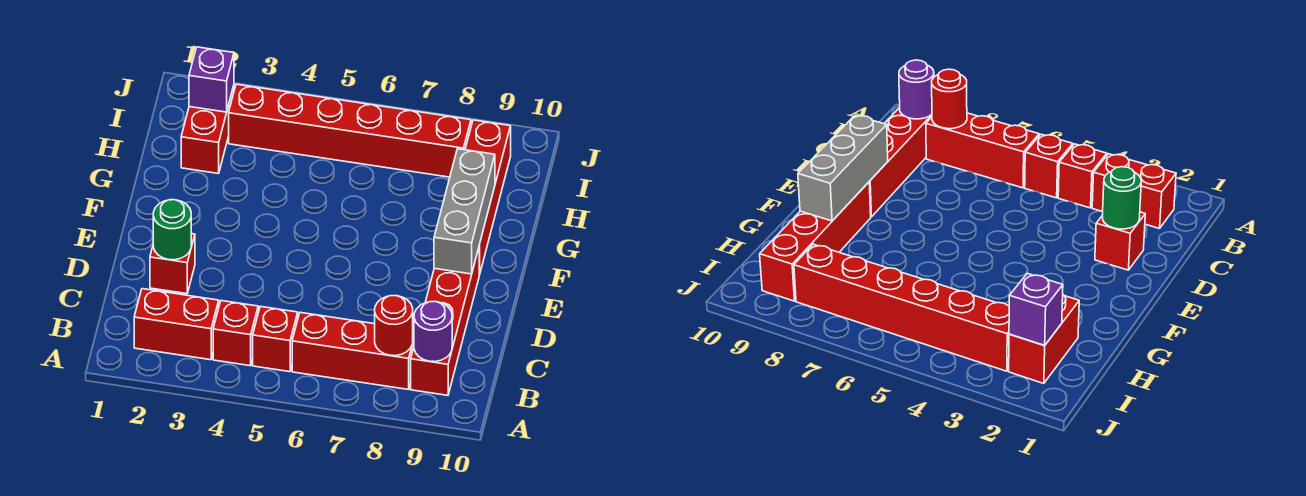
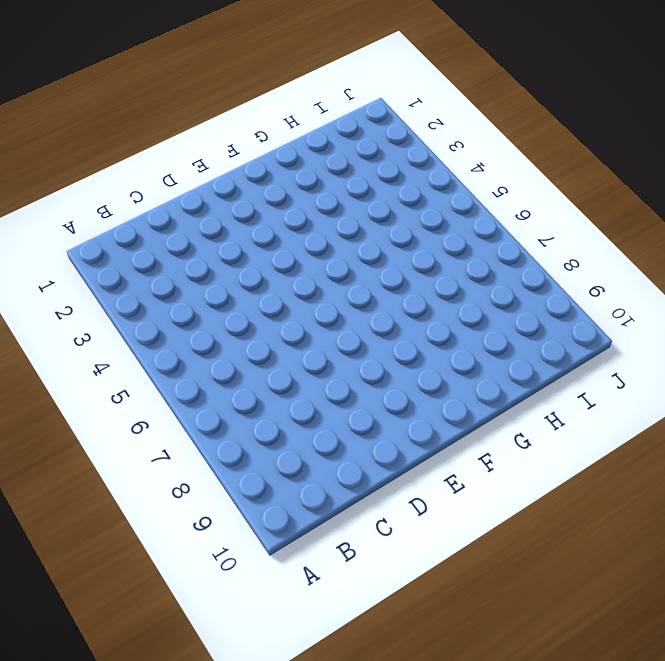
none -> red 1x2 brick [134,289,219,360]
none -> red 1x1 brick [213,301,258,366]
none -> red 1x1 brick [253,306,298,372]

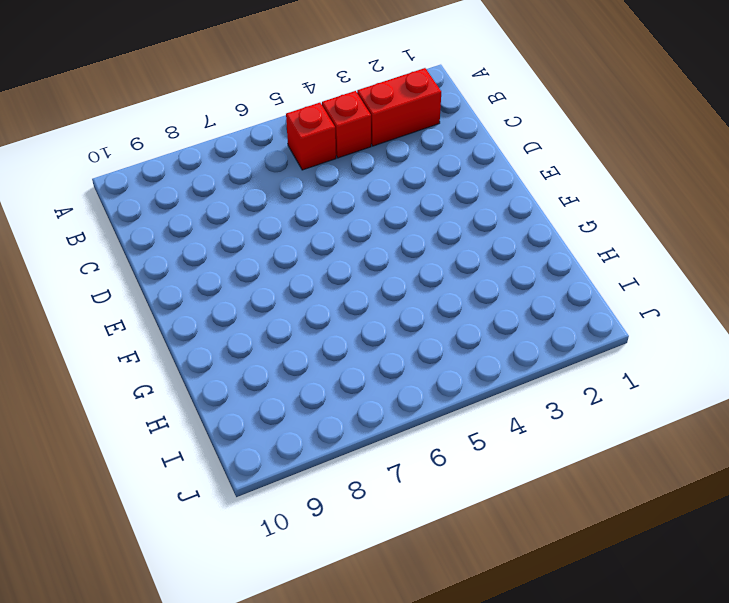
none -> red 1x3 brick [292,312,414,390]
none -> red 1x4 brick [411,248,479,395]
none -> red 1x1 brick [150,234,195,294]

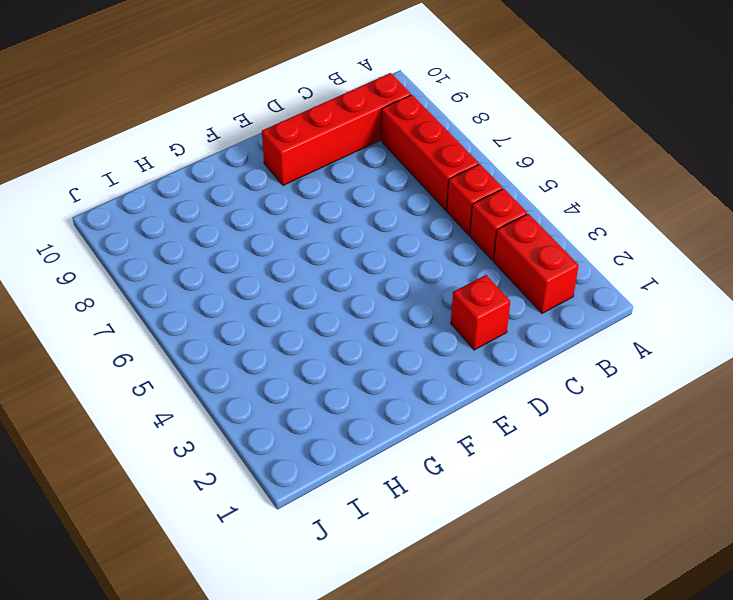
none -> red 1x4 brick [465,120,511,275]
none -> red 1x2 brick [181,86,234,174]
none -> red 1x6 brick [229,84,471,177]

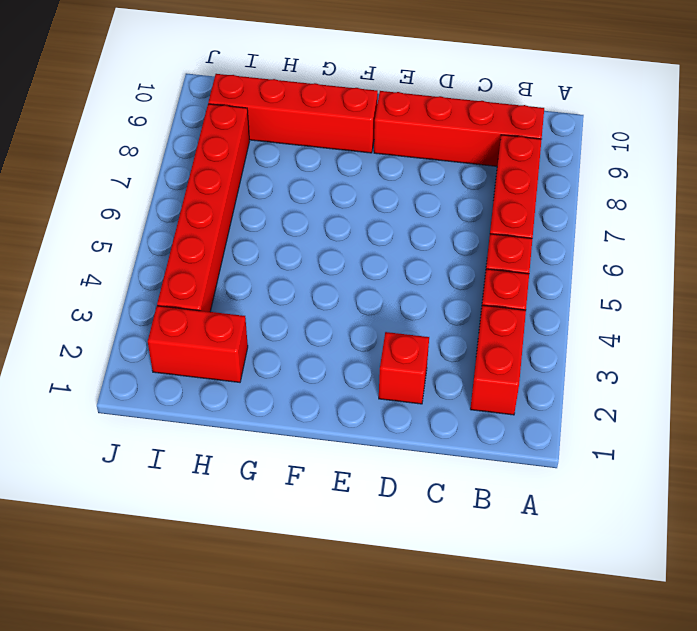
none -> red 1x1 round brick [375,296,413,356]
none -> purple 1x1 round brick [414,301,452,362]
none -> green 1x1 round brick [153,200,191,260]

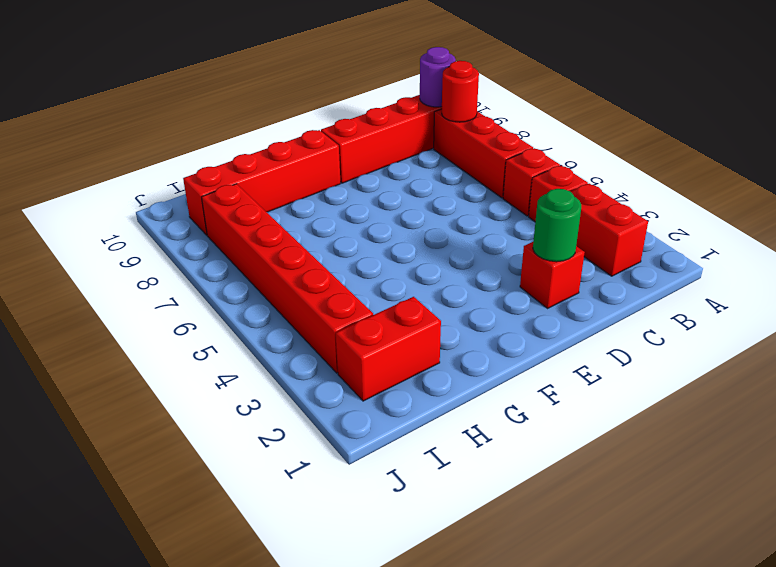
none -> grey 1x3 brick [434,149,495,274]
none -> purple 1x1 brick [189,47,234,112]

